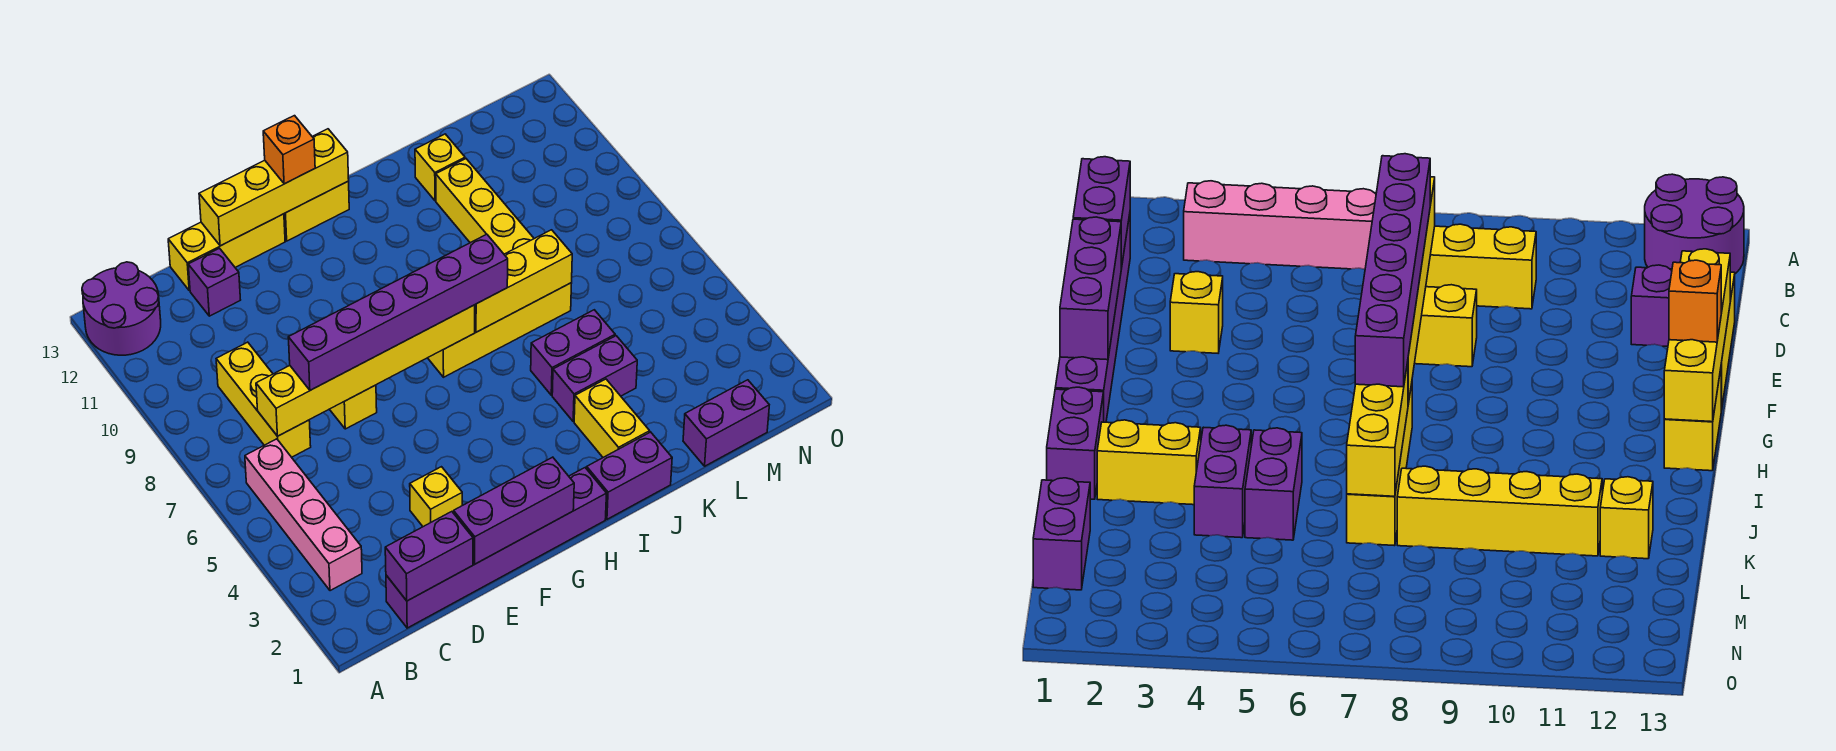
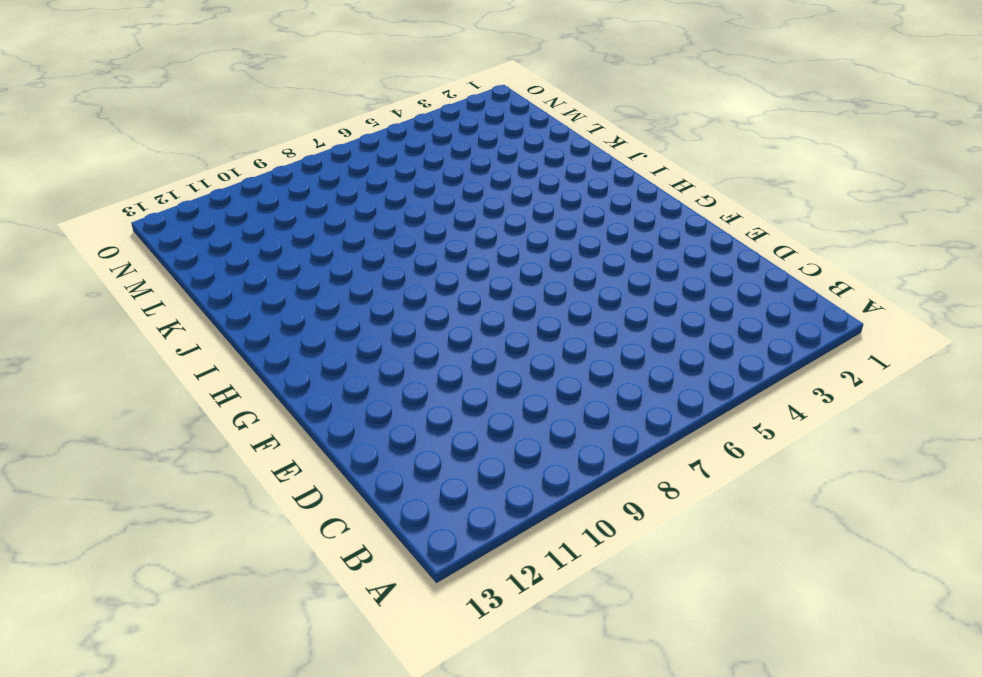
none -> purple 2x2 round brick [82,262,161,355]
none -> pink 1x4 brick [245,439,362,591]
none -> purple 1x6 brick [386,468,607,628]

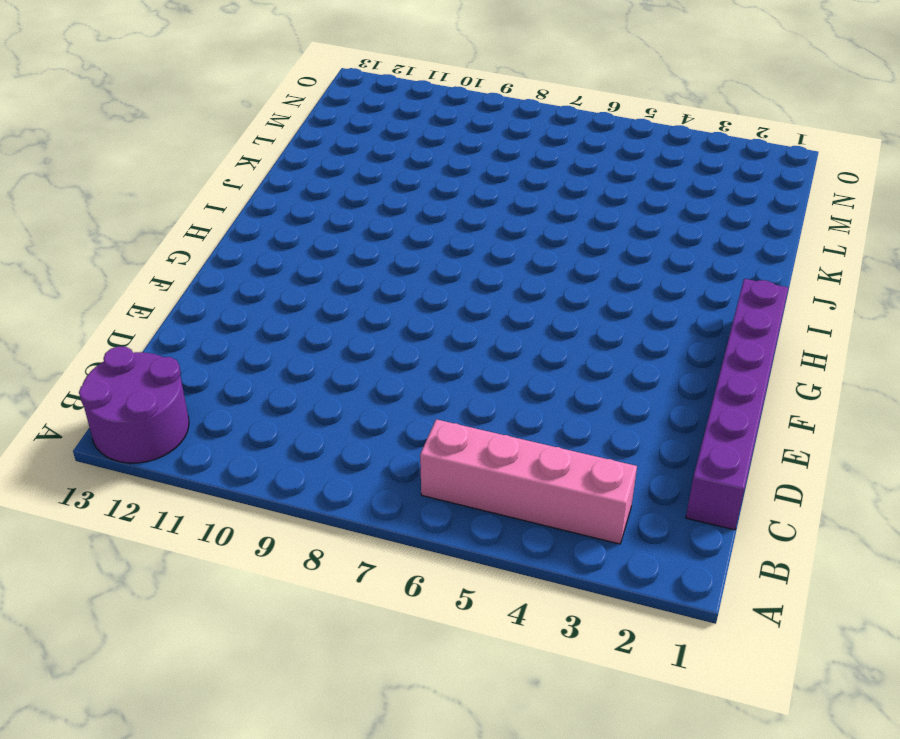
none -> yellow 1x3 brick [216,342,311,457]
none -> purple 1x1 brick [188,248,240,316]
none -> yellow 1x3 brick [168,214,285,291]

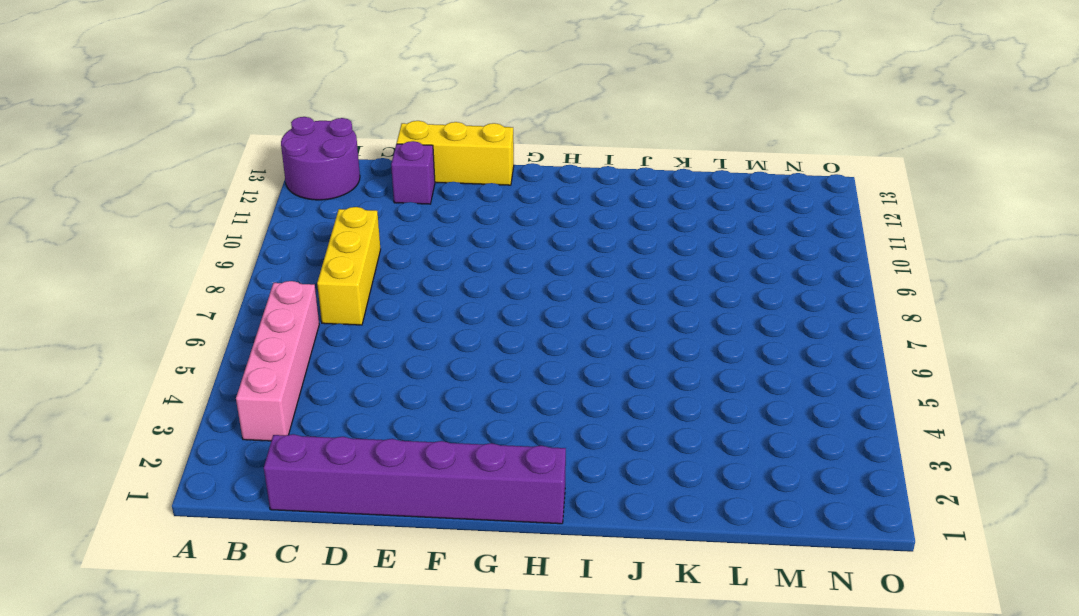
none -> yellow 1x1 brick [410,467,462,527]
none -> yellow 1x2 brick [330,385,377,429]
none -> yellow 1x2 brick [284,181,349,241]

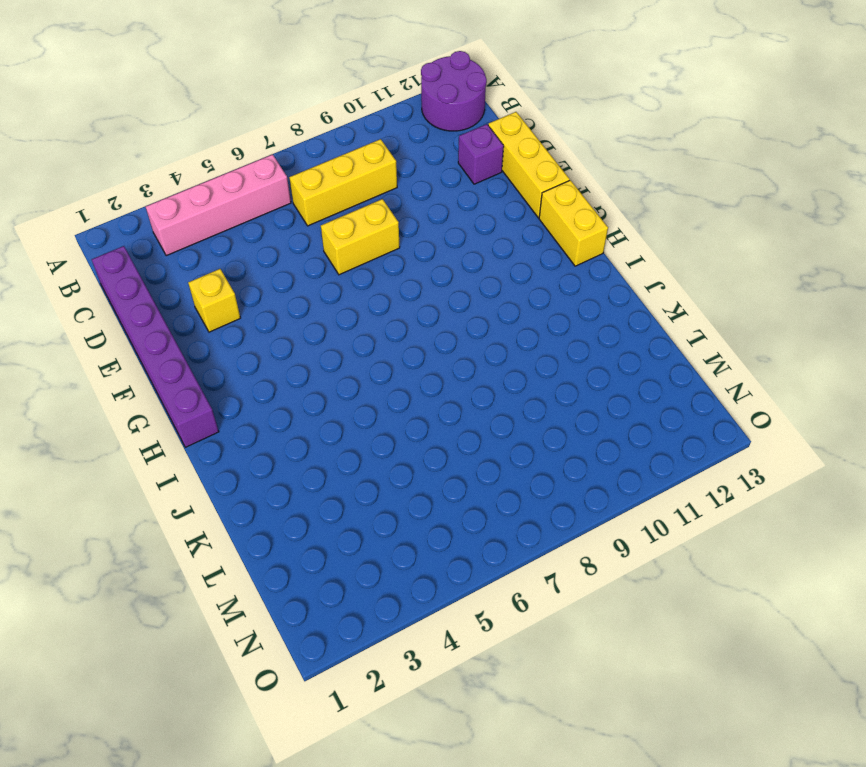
none -> yellow 1x4 brick [428,283,572,377]
none -> purple 1x2 brick [587,432,672,519]
none -> yellow 1x2 brick [574,379,650,457]

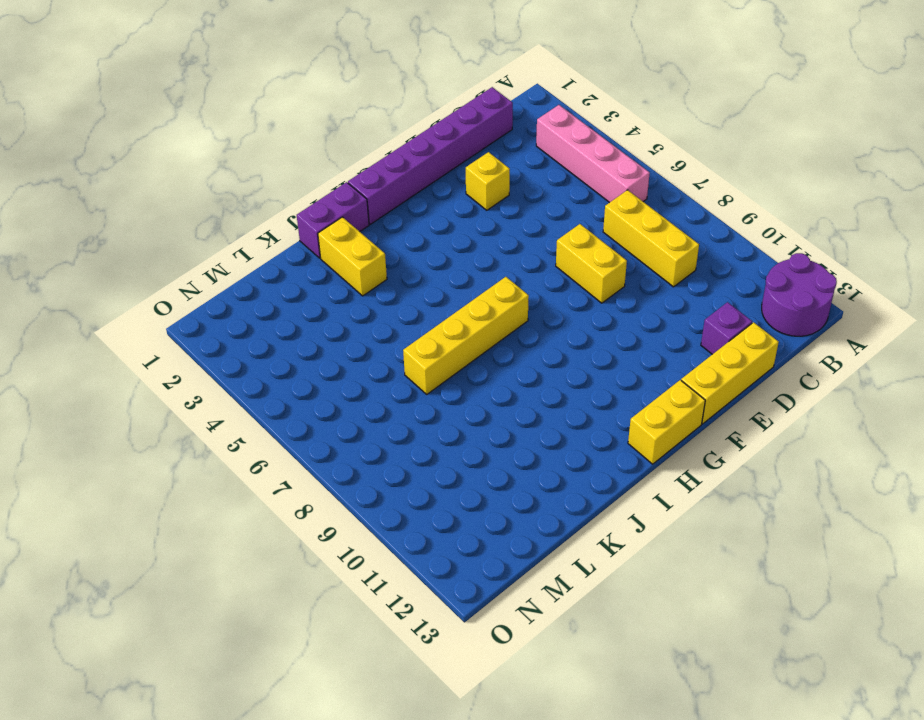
none -> purple 1x2 brick [552,336,637,421]
none -> purple 1x2 brick [531,310,615,395]
none -> yellow 1x4 brick [436,159,534,254]

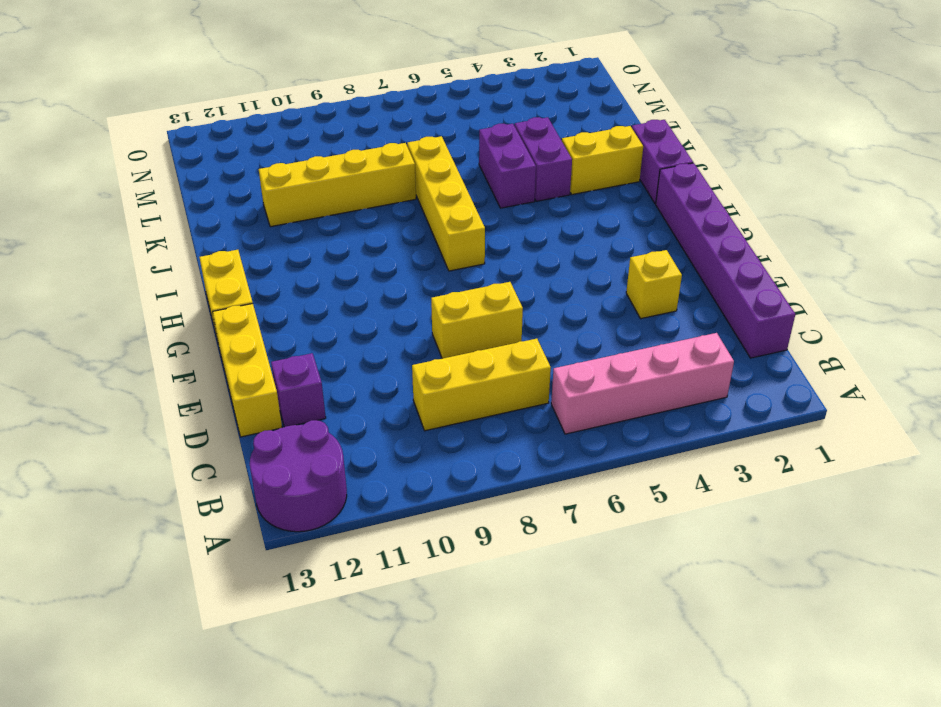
none -> yellow 1x1 brick [415,134,465,201]
none -> purple 1x2 brick [683,380,769,466]
none -> purple 1x2 brick [385,512,473,601]

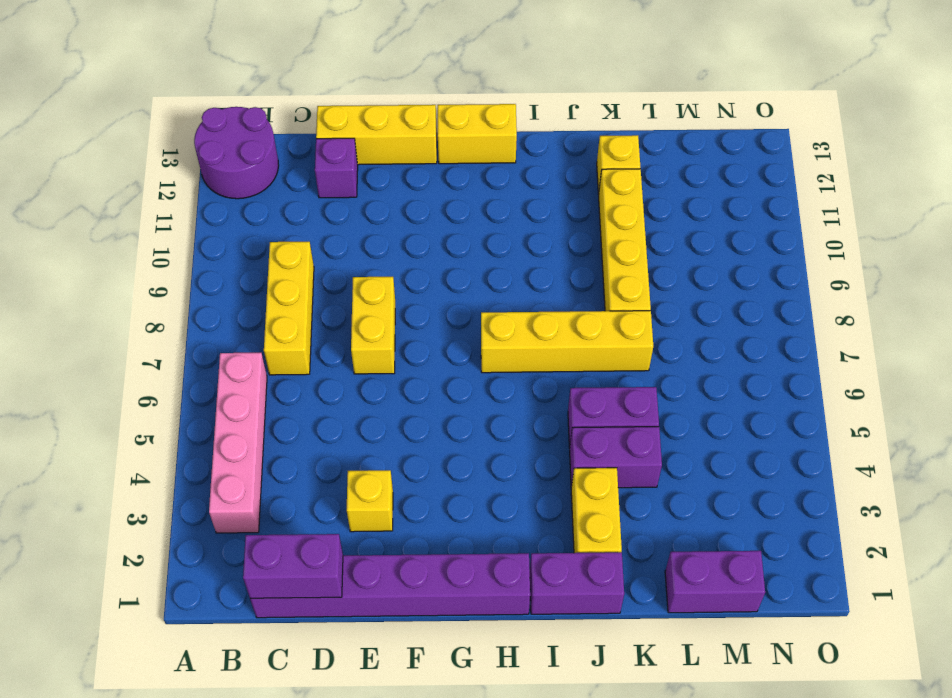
none -> yellow 1x6 brick [256,305,475,436]
none -> purple 1x3 brick [454,457,574,564]
none -> yellow 1x4 brick [199,129,349,246]

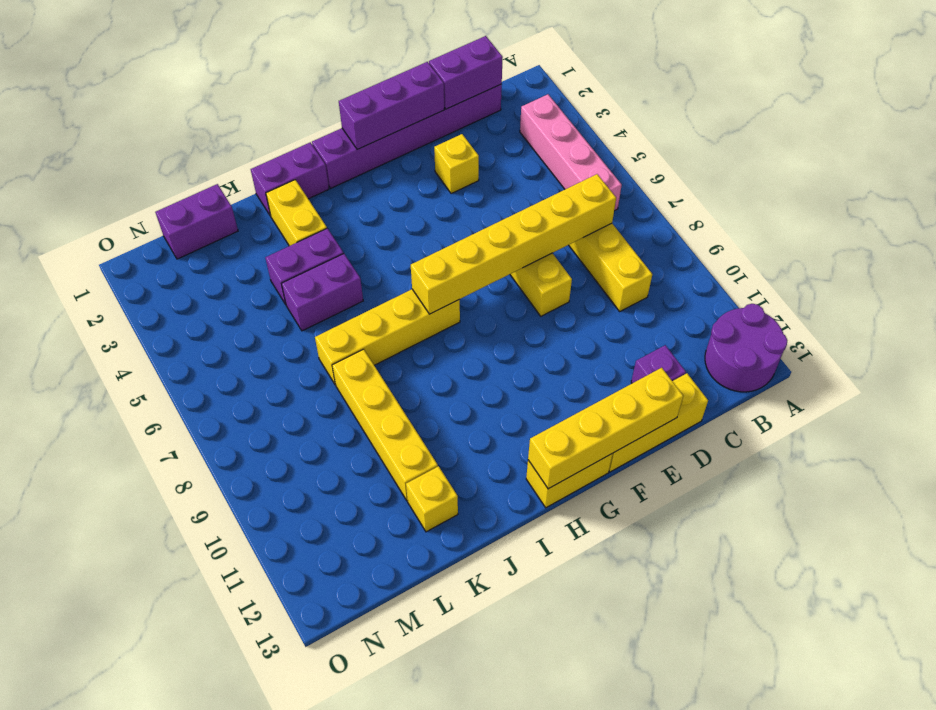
none -> yellow 1x3 brick [475,230,572,332]
none -> purple 1x6 brick [288,234,508,390]
none -> orange 1x1 brick [263,116,315,184]

